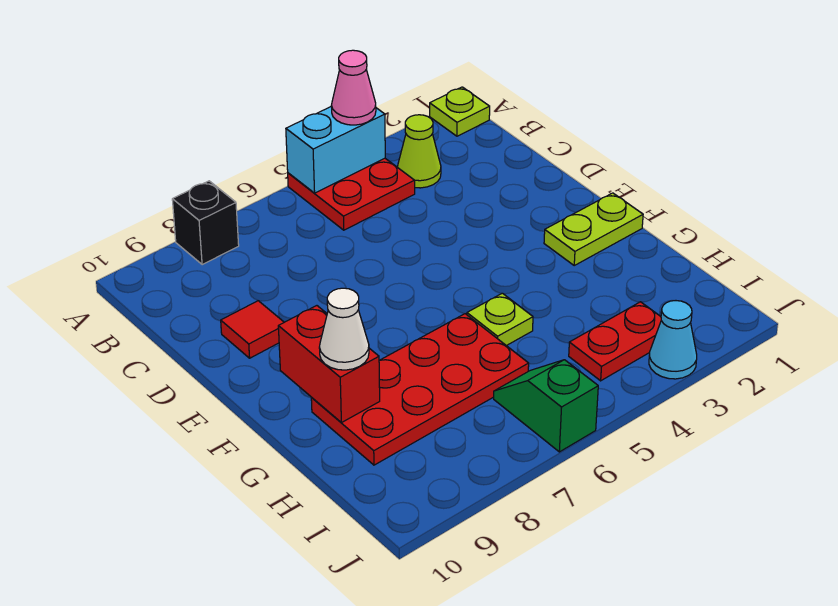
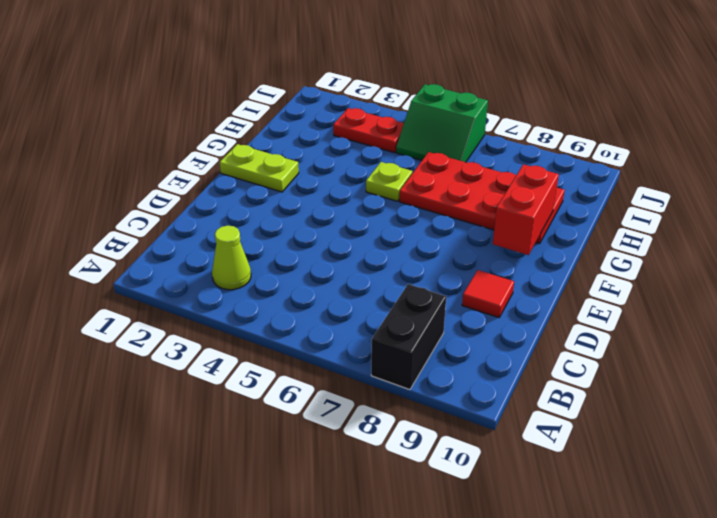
black 1x2 brick [371,284,446,390] -> black 1x1 brick [172,181,239,265]
green 2x2 slope [396,84,488,162] -> green 1x2 slope [494,360,598,452]
none -> lime 1x1 plate [430,87,490,136]
none -> red 2x2 plate [288,158,415,230]
none -> cyan 1x1 cone [649,300,697,379]

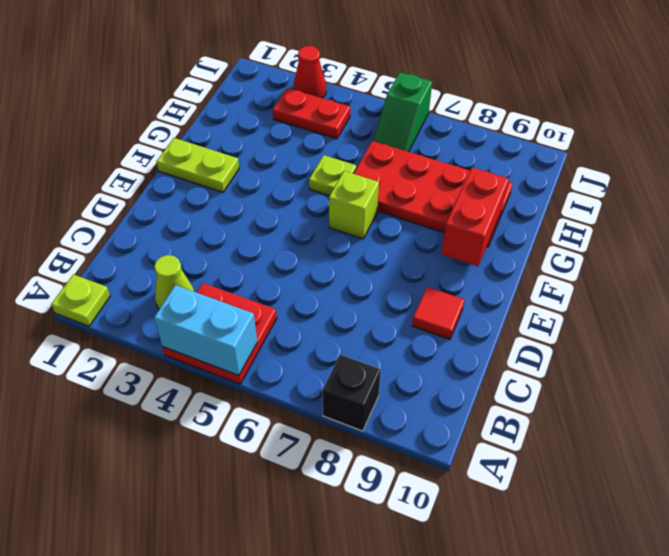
lime 1x1 brick [329,171,379,239] -> none
red 1x1 cone [293,46,326,98] -> cyan 1x1 cone [649,300,697,379]
none -> pink 1x1 cone [331,50,376,125]
none -> white 1x1 cone [319,288,369,370]

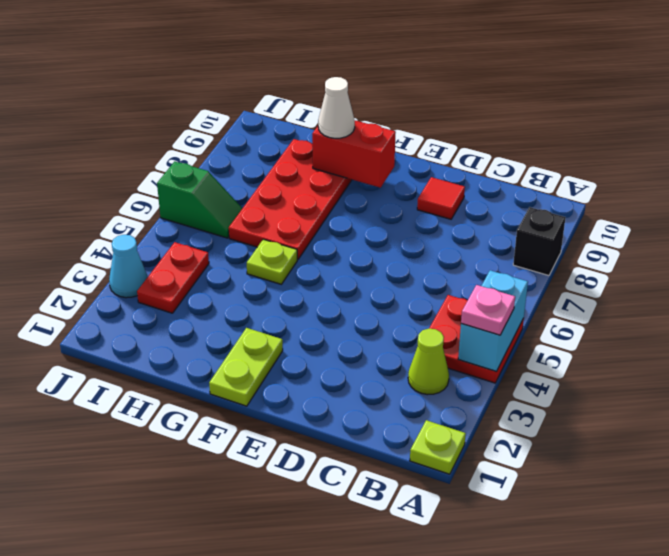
pink 1x1 plate [461,285,515,335] -> pink 1x1 cone [331,50,376,125]

